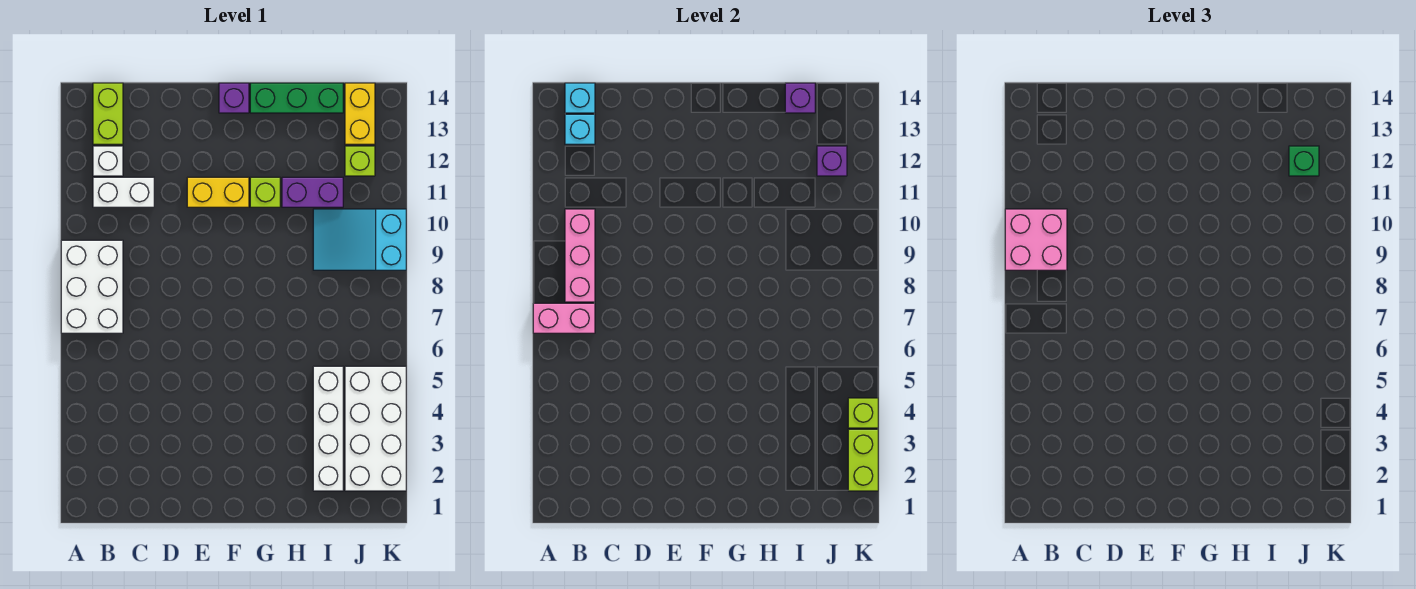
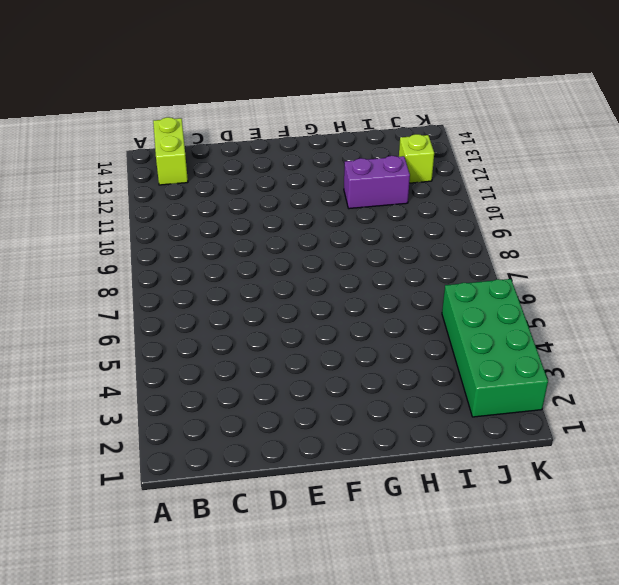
green 2x4 brick [442,279,548,417] -> white 2x4 brick [345,366,406,491]
none -> white 2x3 brick [61,240,123,333]
none -> white 1x2 brick [93,177,154,207]
none -> white 1x1 brick [93,146,123,176]

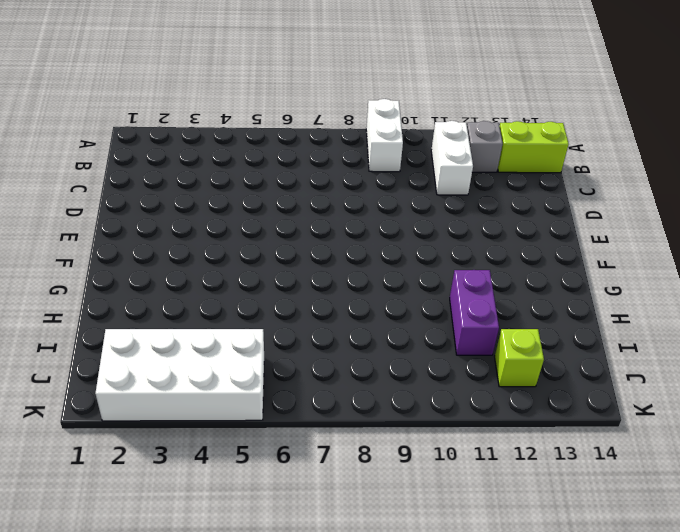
white 1x2 brick [366,99,403,172] -> white 2x3 brick [61,240,123,333]
grey 1x1 brick [467,121,503,172] -> white 1x1 brick [93,146,123,176]
none -> yellow 1x2 brick [187,177,249,207]
none -> purple 1x1 brick [219,83,249,113]
none -> lime 1x1 brick [250,177,280,207]

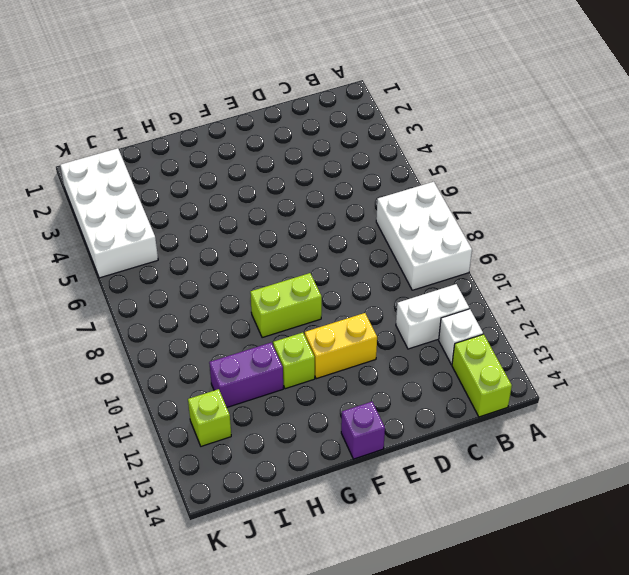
lime 1x2 brick [250,273,322,338] -> lime 1x2 brick turned to [848,429,878,491]
none -> green 1x3 brick [250,83,343,113]
none -> white 1x4 brick [313,366,343,491]
none -> cyan 2x3 slope [313,209,406,270]

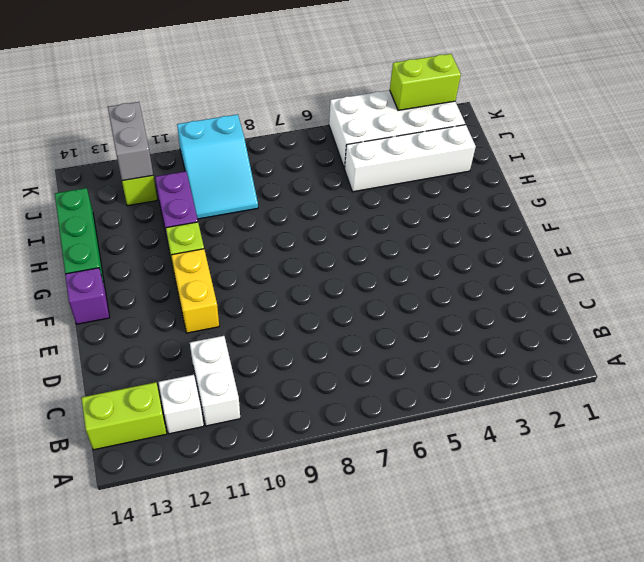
grey 1x2 brick [108,102,153,181] -> purple 1x1 brick [817,146,847,176]
none -> white 2x3 brick [61,240,123,333]
none -> yellow 1x2 brick [345,83,375,144]
none -> pink 1x2 brick [533,303,595,333]

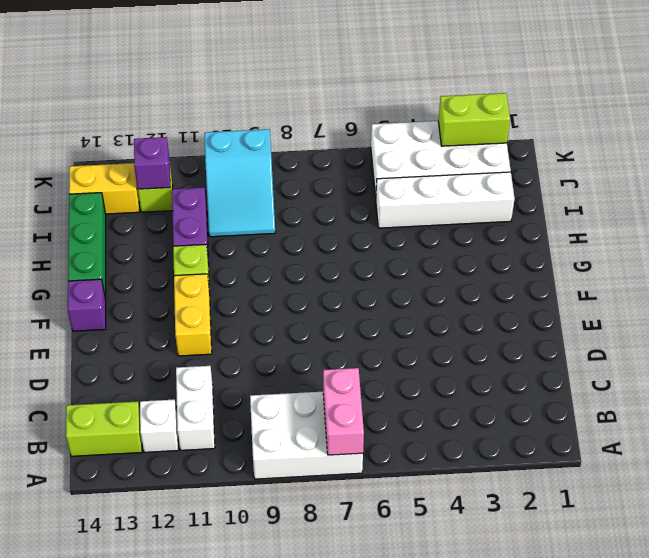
none -> pink 1x3 brick [565,209,595,302]
none -> cyan 1x1 brick [565,114,595,144]
none -> cyan 1x1 brick [565,83,595,113]

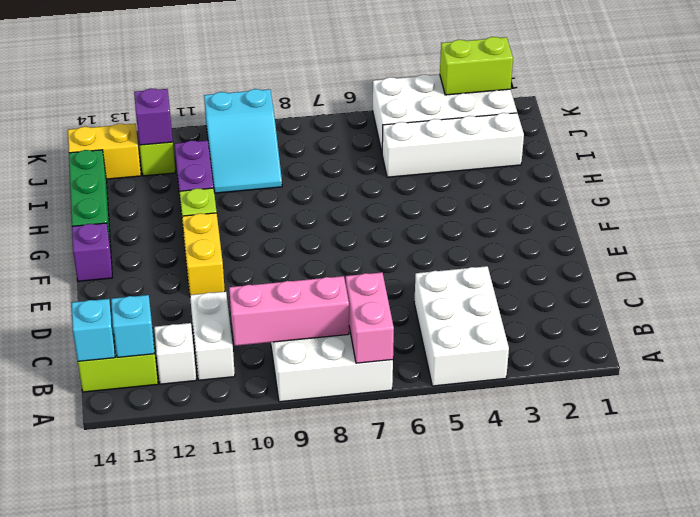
white 2x3 brick [414,266,509,386] -> none
none -> purple 1x1 brick [785,83,815,113]
none -> lime 1x1 brick [848,398,878,428]
none -> pink 2x2 brick [1005,209,1067,270]

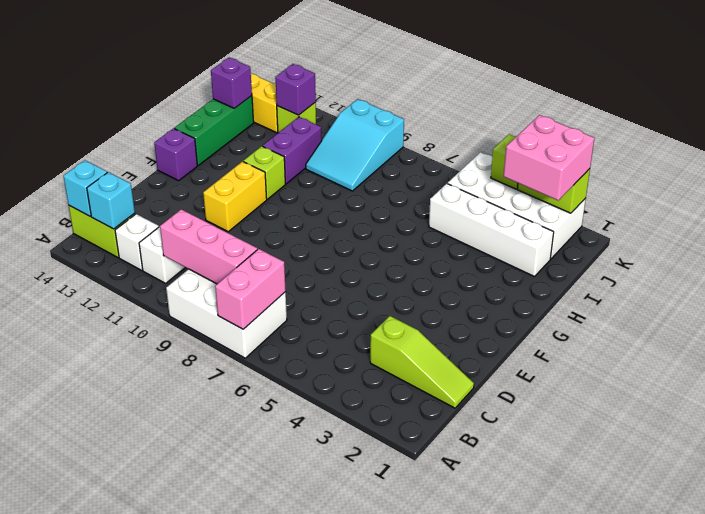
lime 1x3 slope [370,316,474,408] -> none
pink 2x2 brick [504,115,594,200] -> pink 2x2 brick moved to [1005,209,1067,270]
none -> green 1x1 brick [1289,146,1319,176]

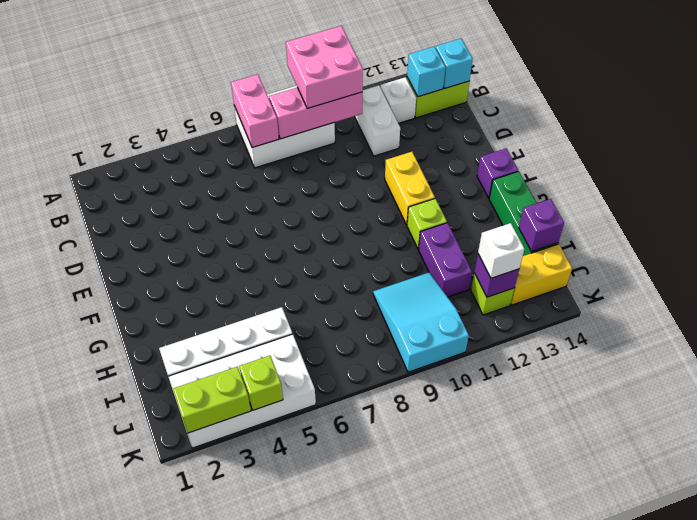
white 1x1 brick [478,223,524,278] -> green 1x1 brick [1289,146,1319,176]

